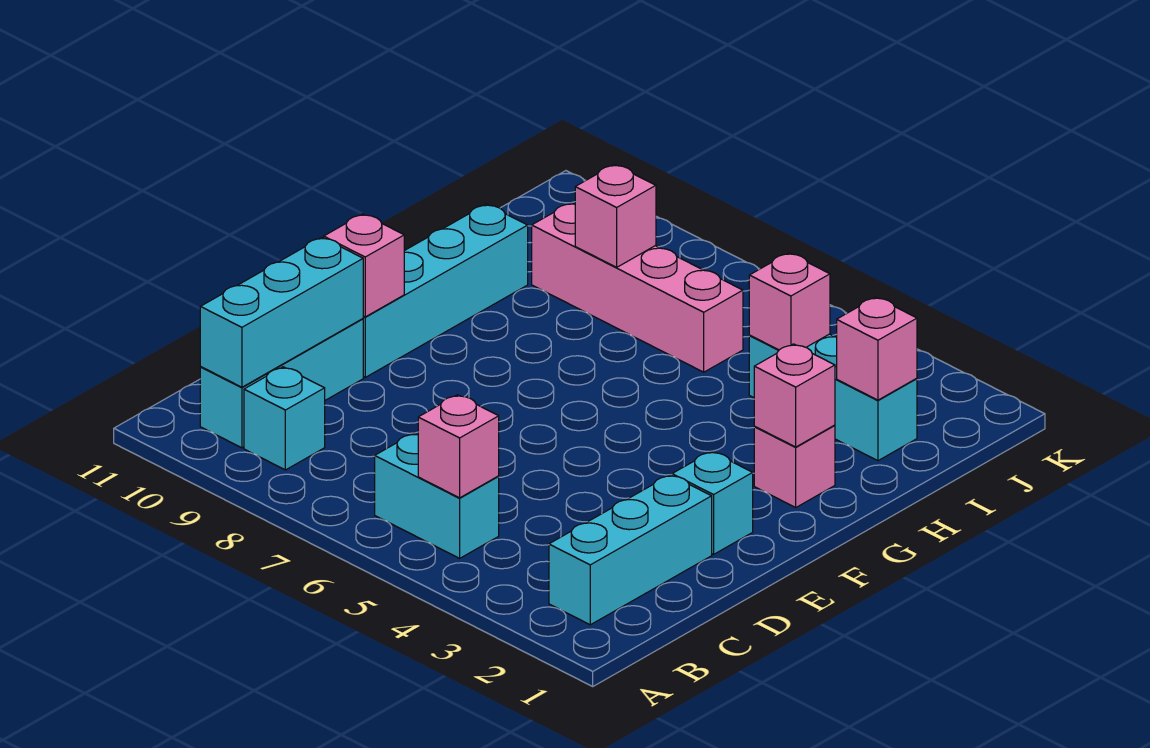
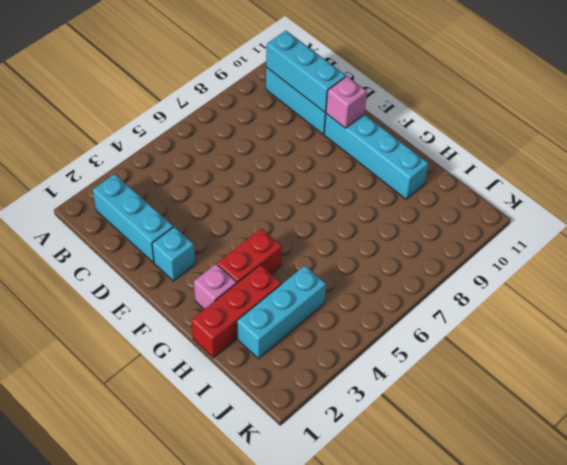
red 1x2 brick [217,229,282,283] -> none
red 1x3 brick [192,265,281,358] -> none
none -> cyan 1x2 brick [375,433,499,558]
none -> cyan 1x1 brick [244,367,325,470]
none -> pink 1x4 brick [532,203,743,372]

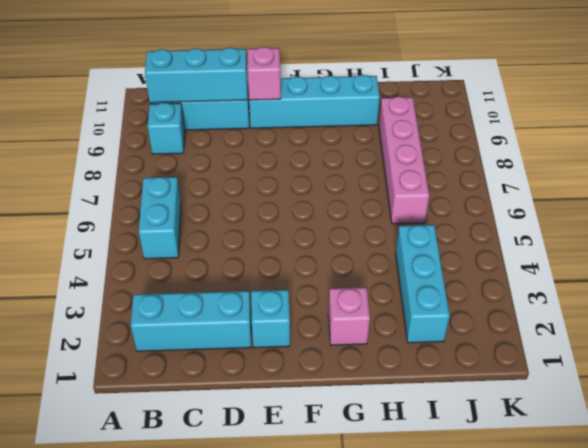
none -> pink 1x1 brick [418,395,499,498]
none -> pink 1x1 brick [754,344,835,447]
none -> pink 1x1 brick [837,297,917,400]

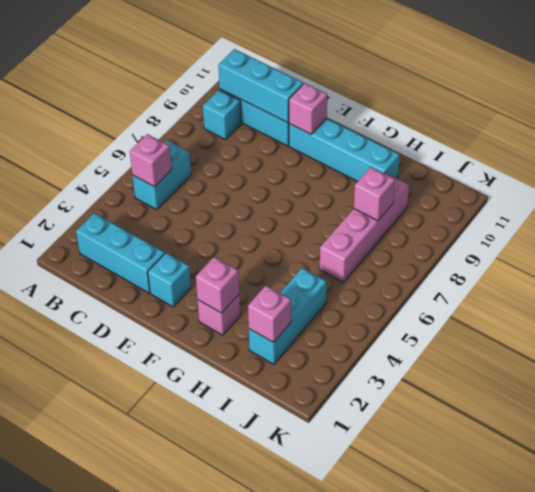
none -> pink 1x1 brick [749,253,830,350]

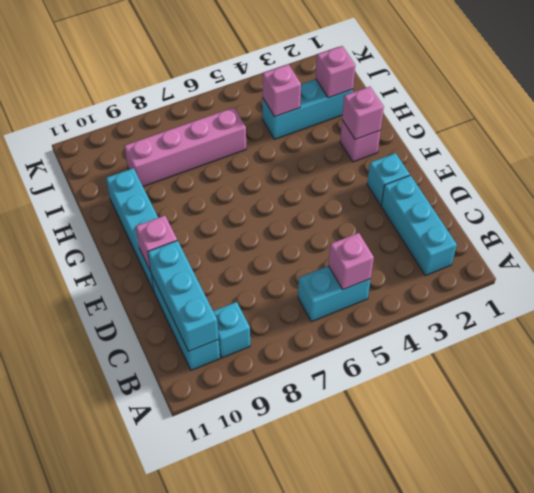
none -> pink 1x1 brick [575,164,656,267]

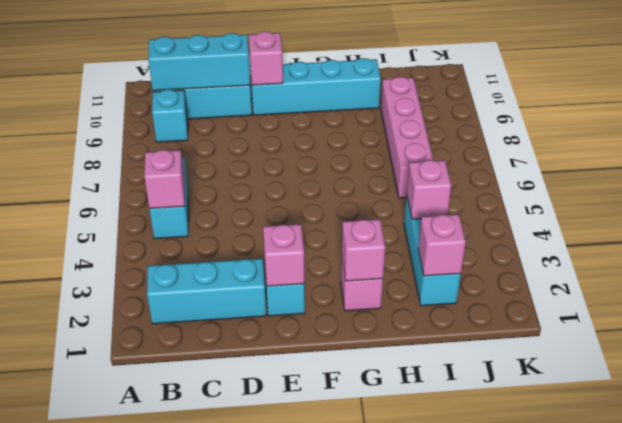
pink 1x1 brick [263,224,304,286] -> pink 1x1 brick moved to [575,164,656,267]

